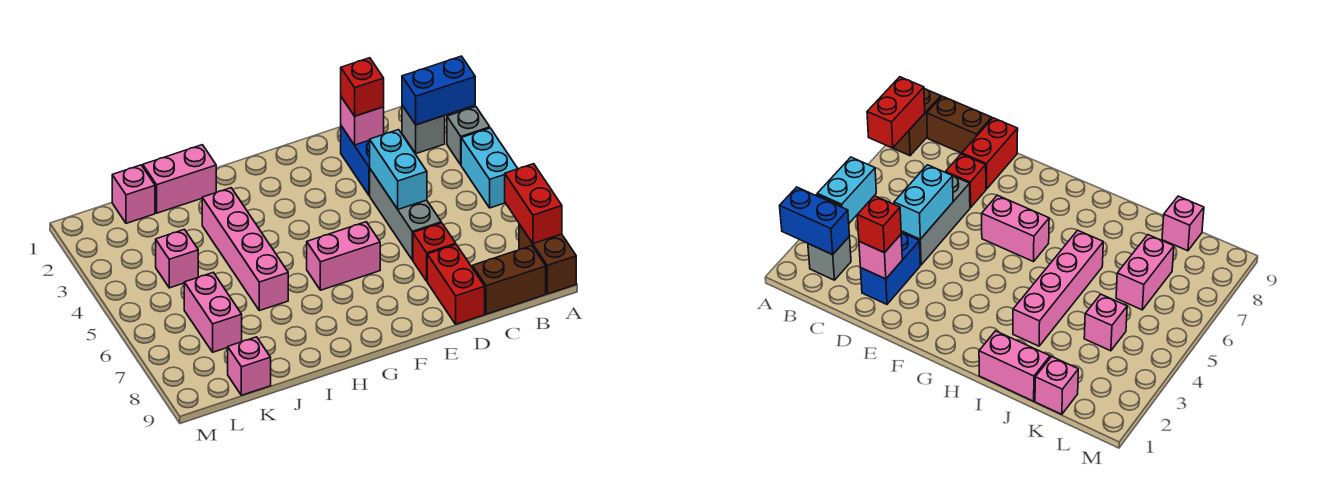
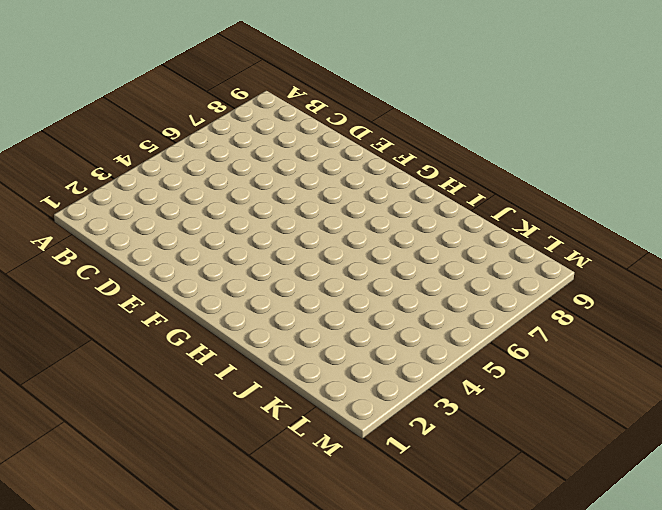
none -> grey 1x1 brick [447,107,490,165]
none -> cyan 1x2 brick [461,128,518,208]
none -> brown 1x2 brick [519,224,576,294]

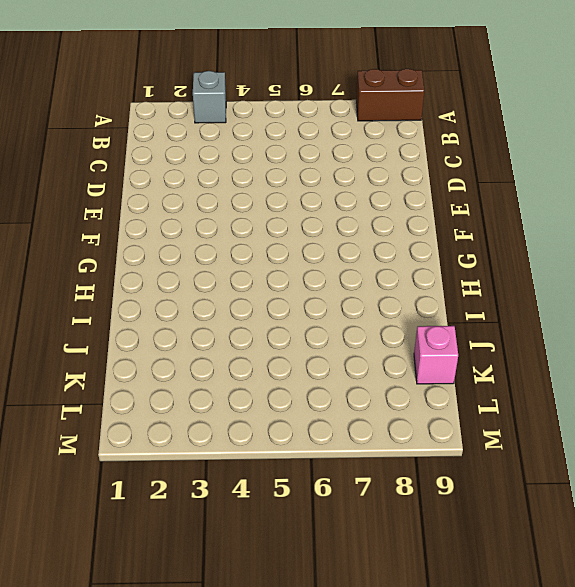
none -> cyan 1x2 brick [461,128,518,208]
none -> grey 1x1 brick [402,105,445,154]
none -> brown 1x2 brick [472,246,546,314]

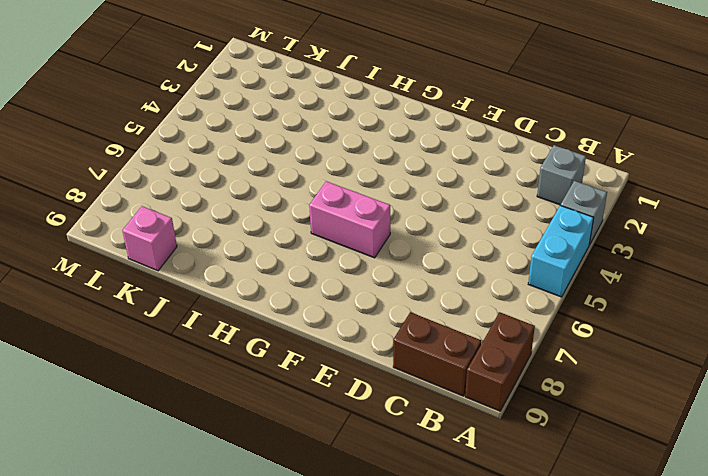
none -> blue 1x2 brick [341,126,370,195]
none -> grey 1x3 brick [370,169,441,260]
none -> red 1x1 brick [413,223,456,281]

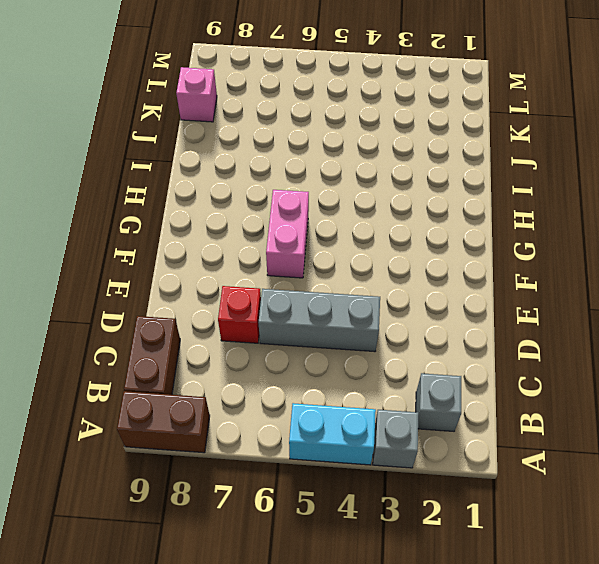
none -> blue 1x2 brick [341,126,370,195]
none -> red 1x2 brick [427,245,485,324]
none -> pink 1x2 brick [143,145,216,213]

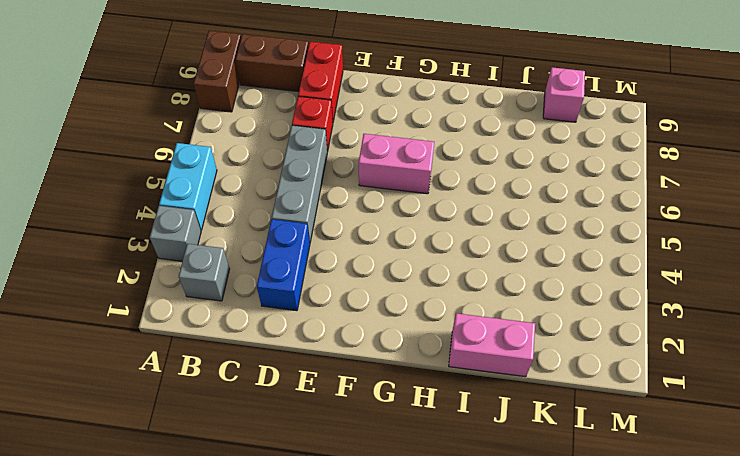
none -> pink 1x4 brick [202,188,288,311]
none -> pink 1x1 brick [112,165,155,223]
none -> pink 1x1 brick [156,229,198,288]

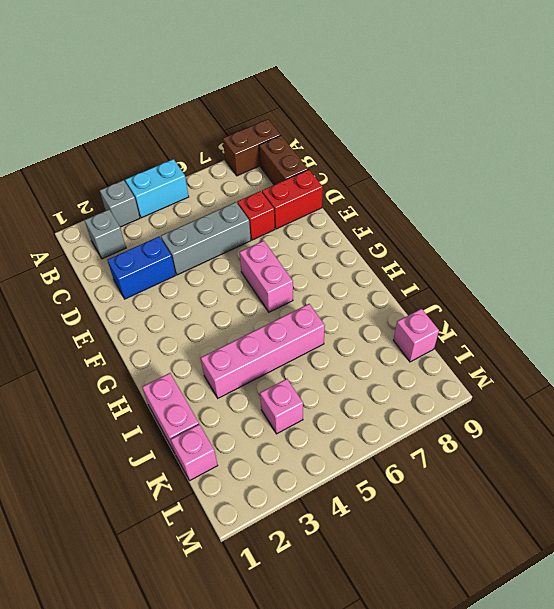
none -> pink 1x2 brick [184,272,242,352]
none -> blue 1x2 brick [402,56,475,125]
none -> red 1x2 brick [505,164,562,244]

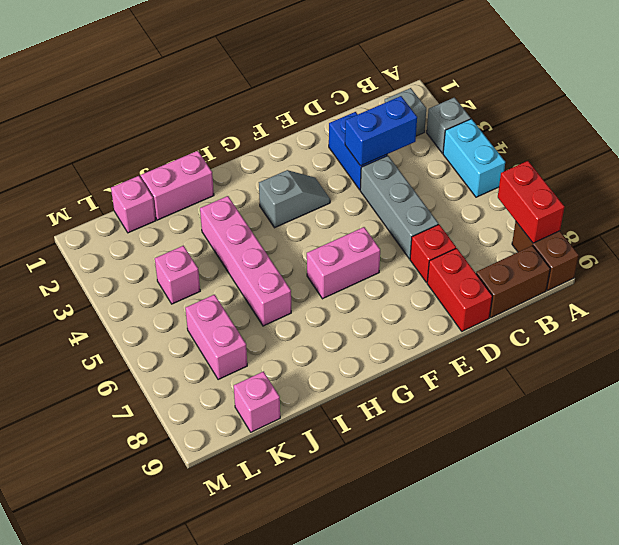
blue 1x2 brick [345,96,417,166] -> blue 1x2 brick moved to [402,56,475,125]
grey 1x2 slope [259,170,330,228] -> none
none -> pink 1x1 brick [341,97,384,145]
none -> cyan 1x2 brick [370,130,427,209]
none -> red 1x1 brick [341,58,384,116]

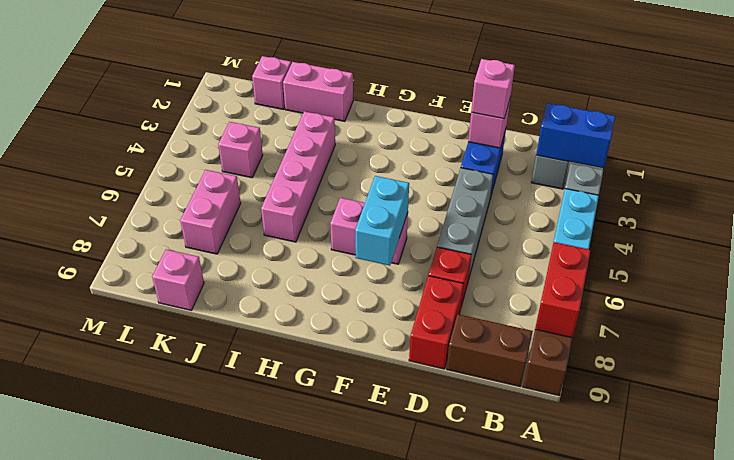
pink 1x1 brick [471,59,515,119] -> red 1x1 brick [341,58,384,116]
cyan 1x2 brick [355,176,409,266] -> cyan 1x2 brick moved to [370,130,427,209]

